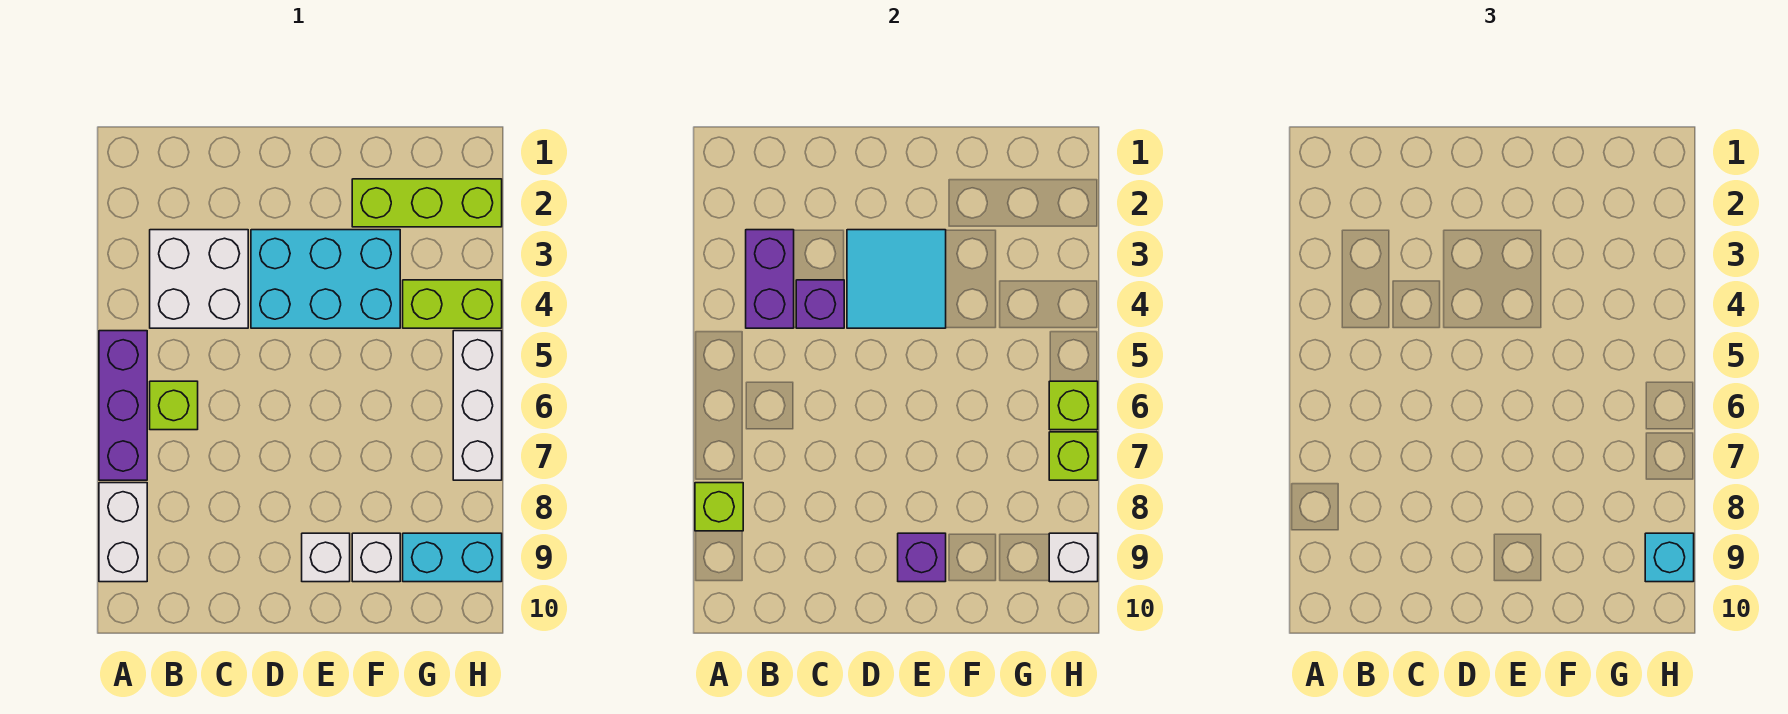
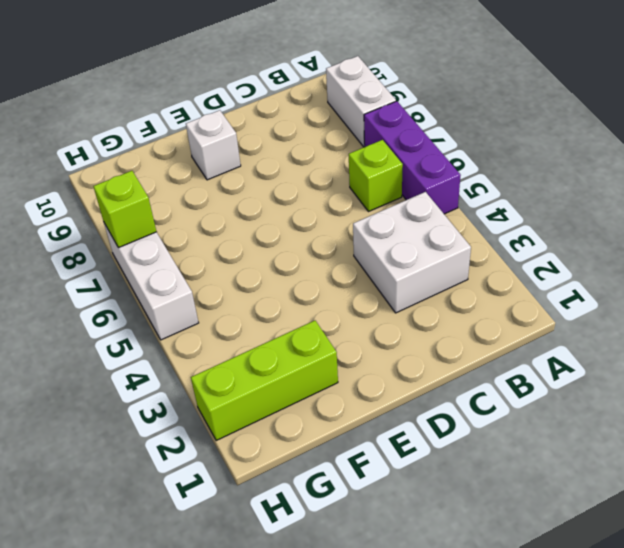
none -> cyan 2x3 brick [251,230,400,328]
none -> white 1x1 brick [352,533,400,582]
none -> lime 1x2 brick [403,280,502,328]

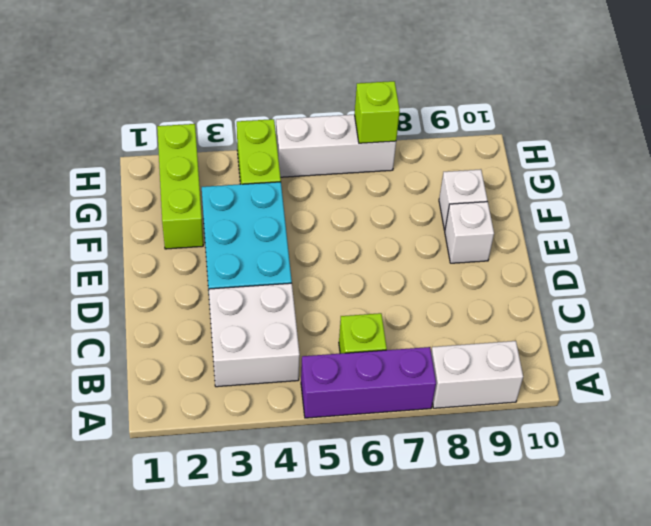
none -> cyan 1x2 brick [403,533,502,582]
none -> lime 1x1 brick [695,483,743,531]
none -> purple 1x2 brick [746,230,794,328]

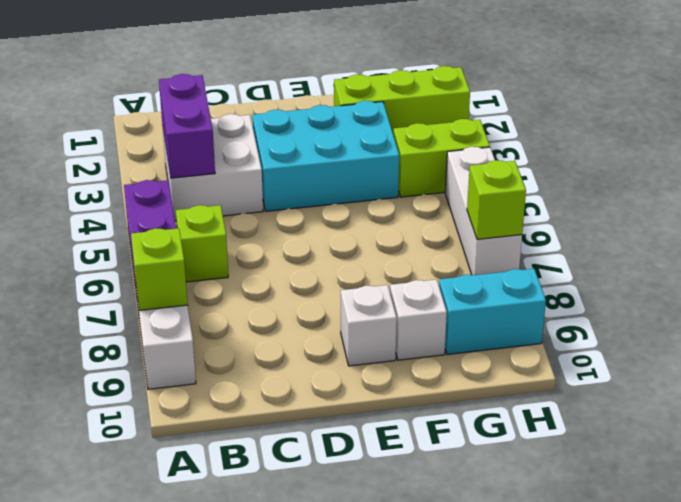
none -> purple 1x1 brick [796,280,844,328]
none -> cyan 2x2 tile [847,230,946,328]
none -> purple 1x1 brick [898,533,946,582]

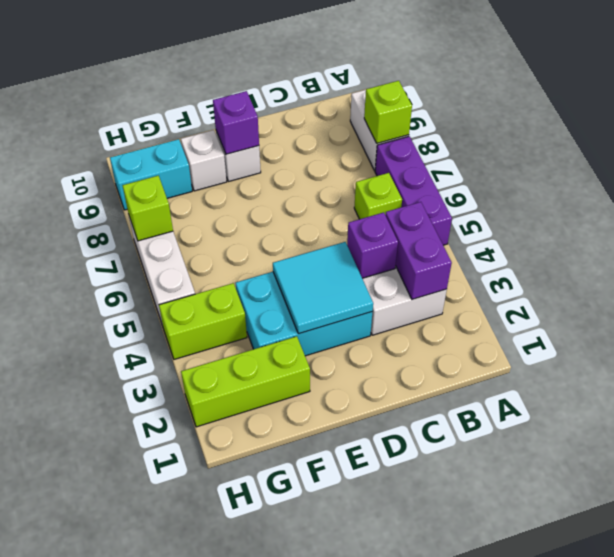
none -> lime 1x1 brick [1049,381,1098,430]
none -> white 1x1 brick [1049,533,1098,582]
none -> cyan 1x1 brick [1645,533,1694,582]

